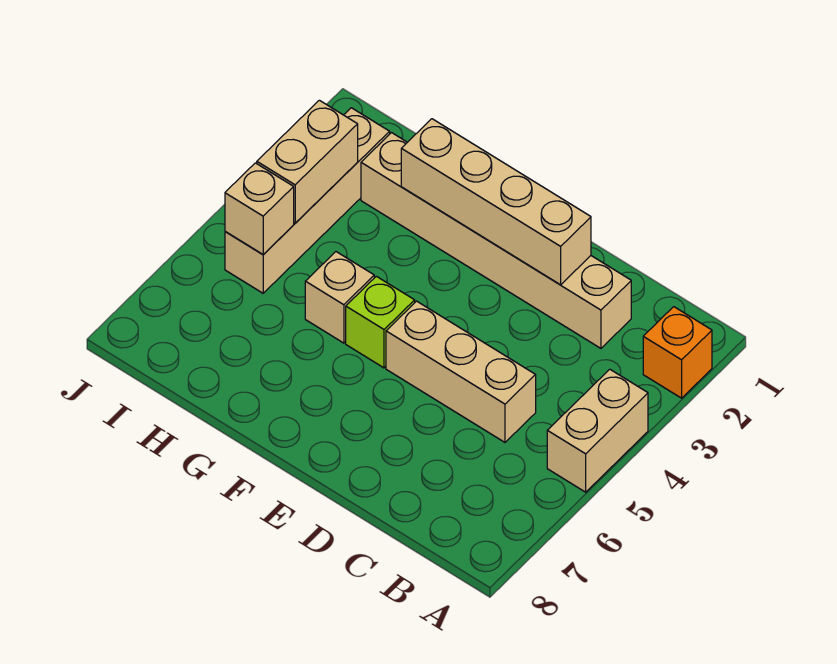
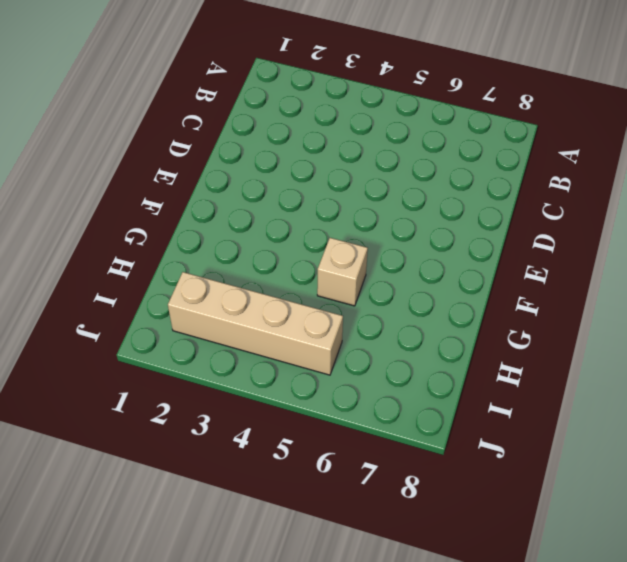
none -> orange 1x1 brick [643,307,712,398]
none -> tan 1x2 brick [547,369,648,492]

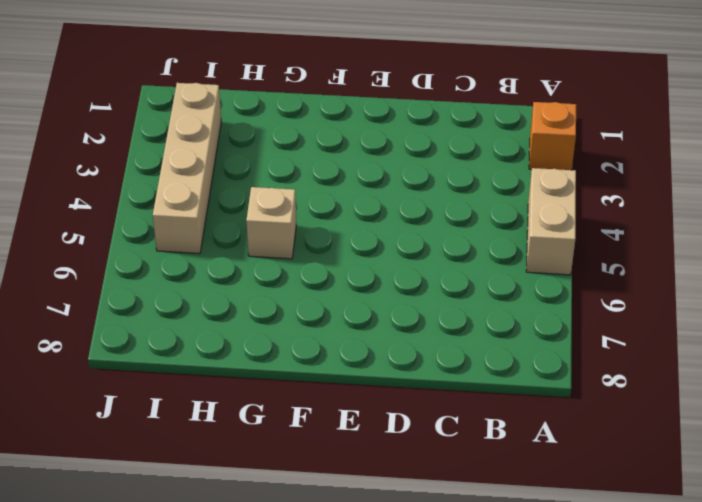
none -> tan 1x6 brick [361,133,631,348]
none -> tan 1x3 brick [386,301,536,442]

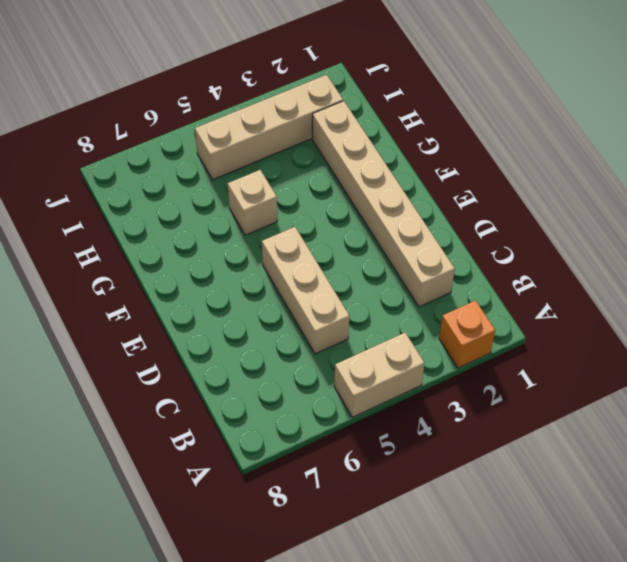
none -> lime 1x1 brick [346,276,415,368]
none -> tan 1x4 brick [401,119,591,285]

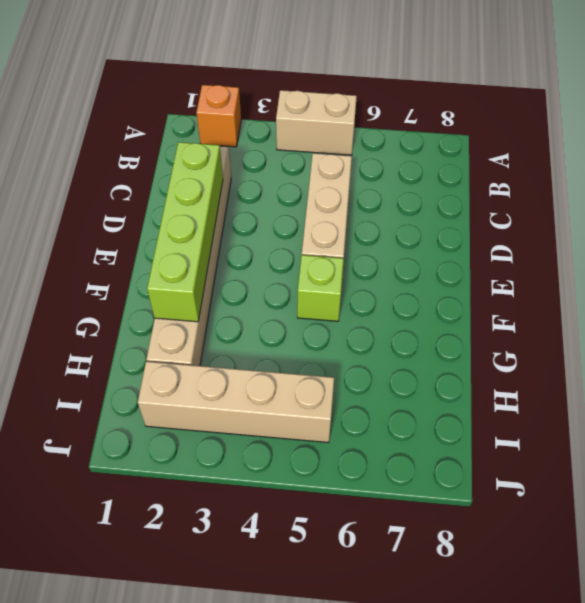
lime 1x4 brick [147,142,223,322] -> tan 1x4 brick [401,119,591,285]
none -> tan 1x1 brick [305,252,374,343]
none -> tan 1x2 brick [257,100,358,223]

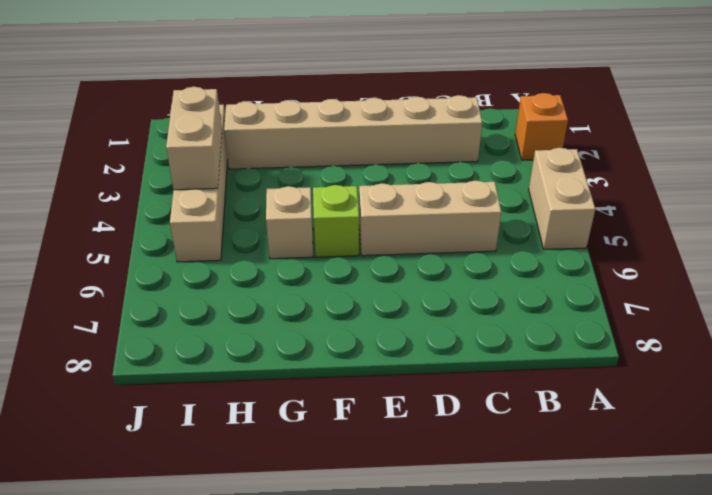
none -> tan 1x4 brick [401,119,591,285]
none -> tan 1x1 brick [225,163,294,254]

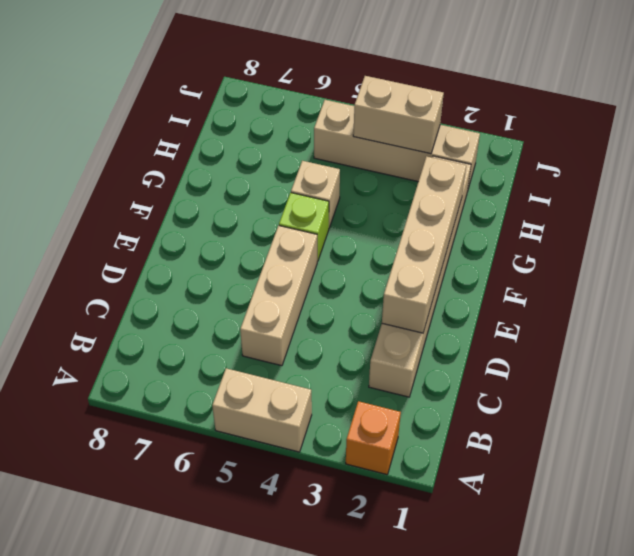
none -> tan 1x1 brick [225,163,294,254]

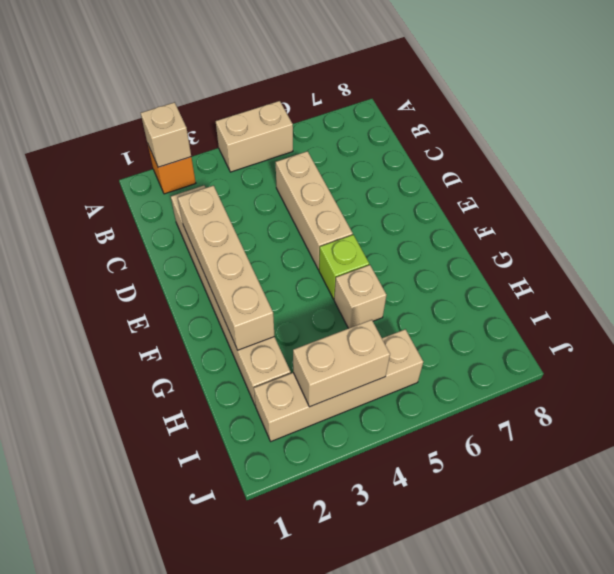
tan 1x1 brick [141,102,191,167] -> tan 1x1 brick moved to [225,163,294,254]

